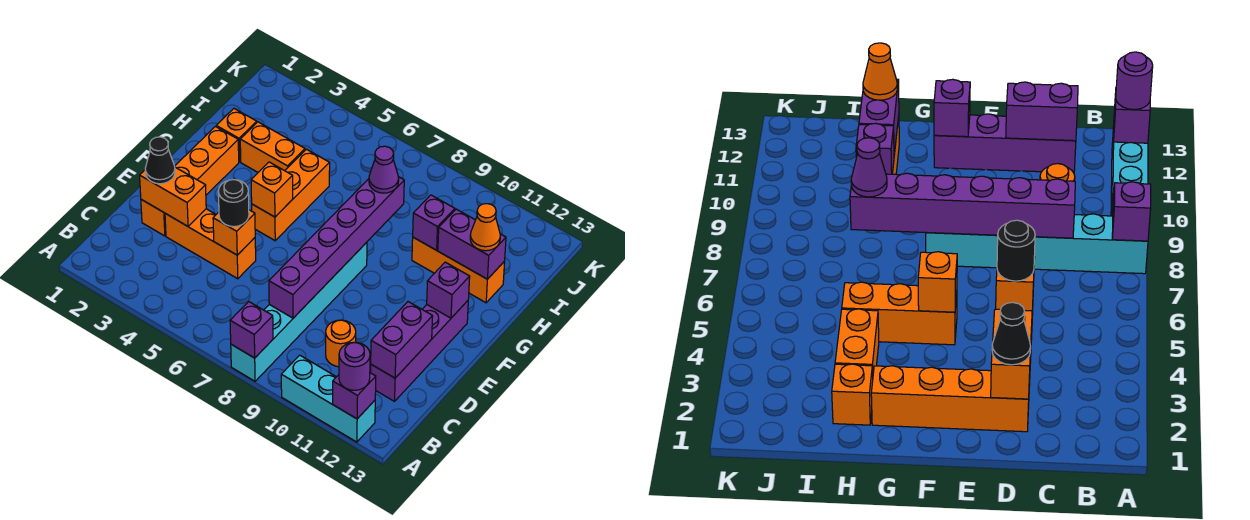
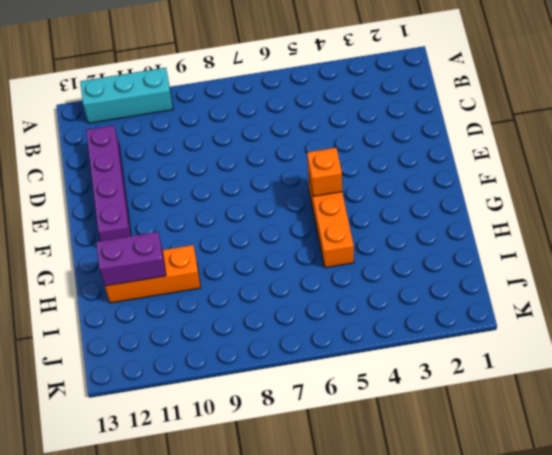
none -> cyan 1x6 brick [231,242,367,381]
none -> orange 1x1 round brick [326,320,356,367]
none -> orange 1x4 brick [141,127,239,236]

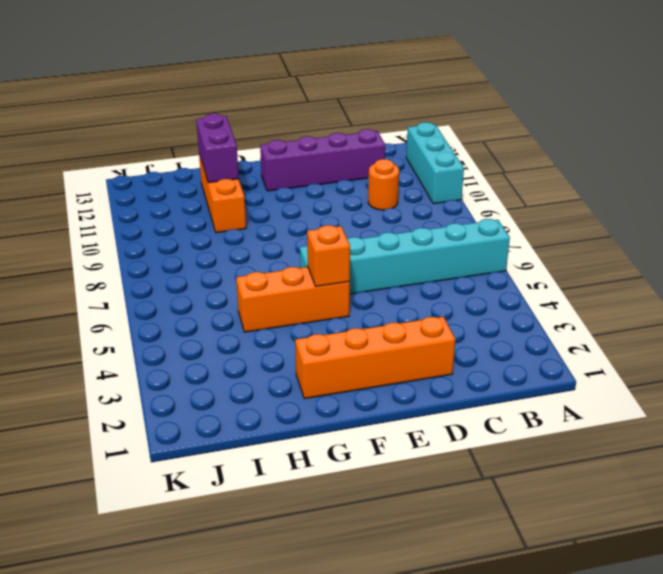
cyan 1x6 brick [300,219,510,294] -> cyan 1x6 brick moved to [231,242,367,381]
none -> orange 1x3 brick [165,209,256,279]
none -> orange 1x1 brick [216,109,257,162]
none -> orange 1x2 brick [240,122,305,172]

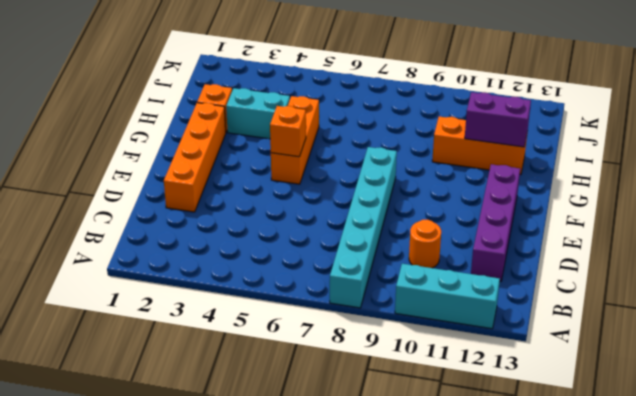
cyan 1x2 brick [226,88,290,139] -> orange 1x2 brick [240,122,305,172]
none -> orange 1x3 brick [165,209,256,279]
none -> purple 1x1 brick [230,302,273,358]
none -> purple 1x1 brick [333,373,376,419]

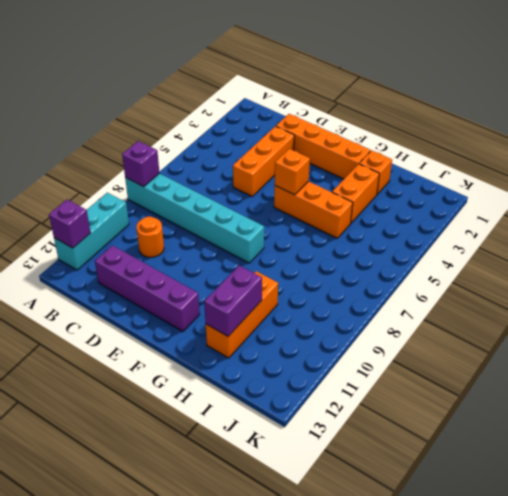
none -> purple 1x6 brick [269,177,404,318]
none -> purple 1x2 brick [371,302,433,378]
none -> orange 1x2 brick [140,167,206,226]

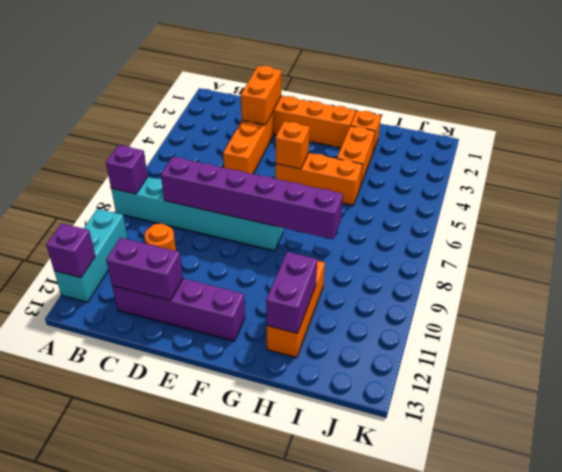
none -> orange 1x1 brick [213,210,255,255]
none -> purple 1x1 brick [427,262,470,318]
none -> purple 1x1 brick [413,195,455,250]

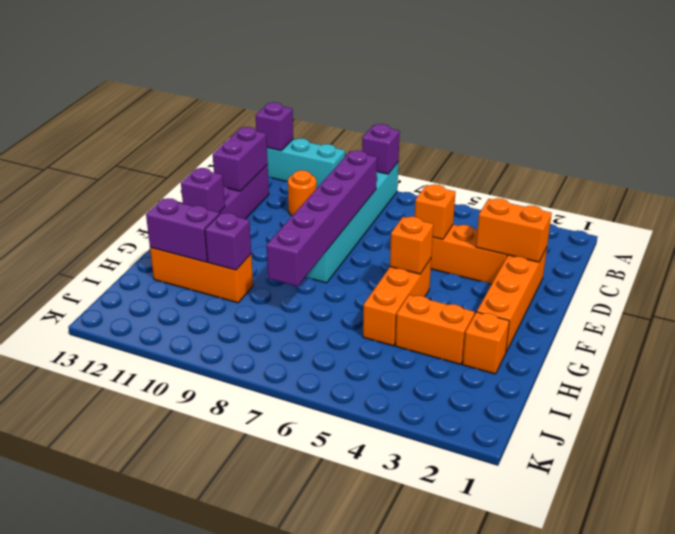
none -> purple 1x1 round brick [339,342,370,390]
none -> black 1x1 cone [145,137,175,184]
none -> black 1x1 round brick [218,180,249,227]

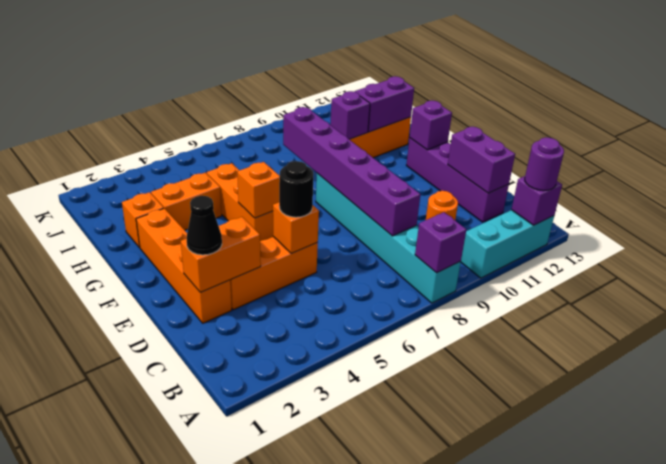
none -> purple 1x1 cone [369,146,399,193]
none -> orange 1x1 cone [470,204,500,251]

